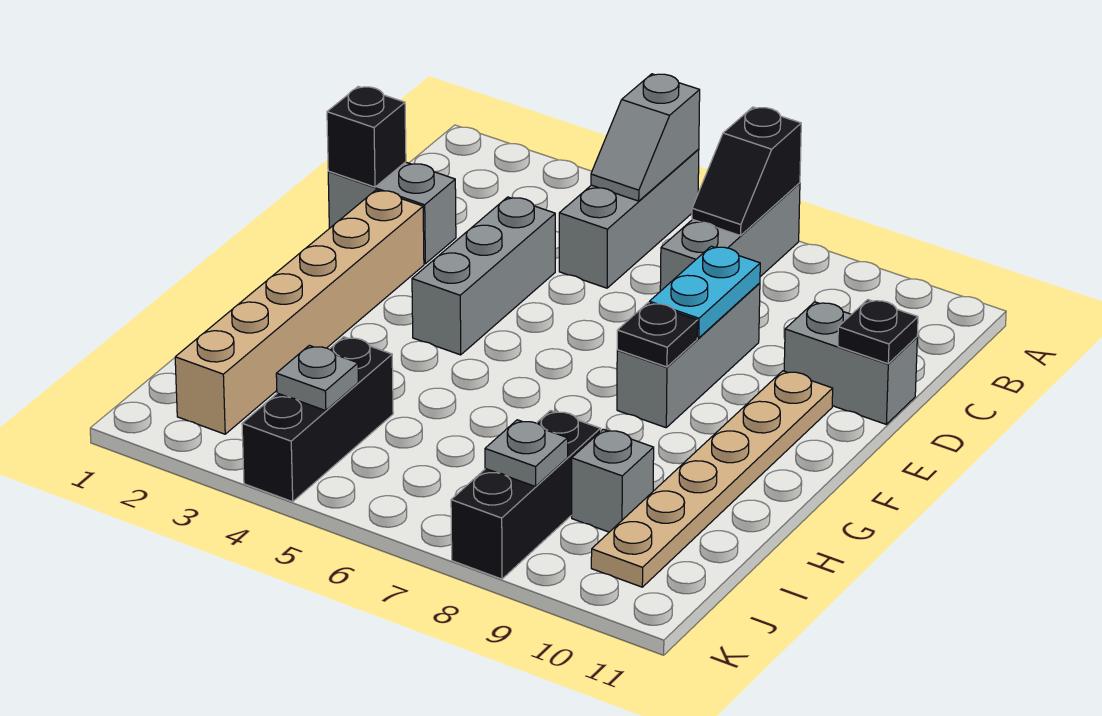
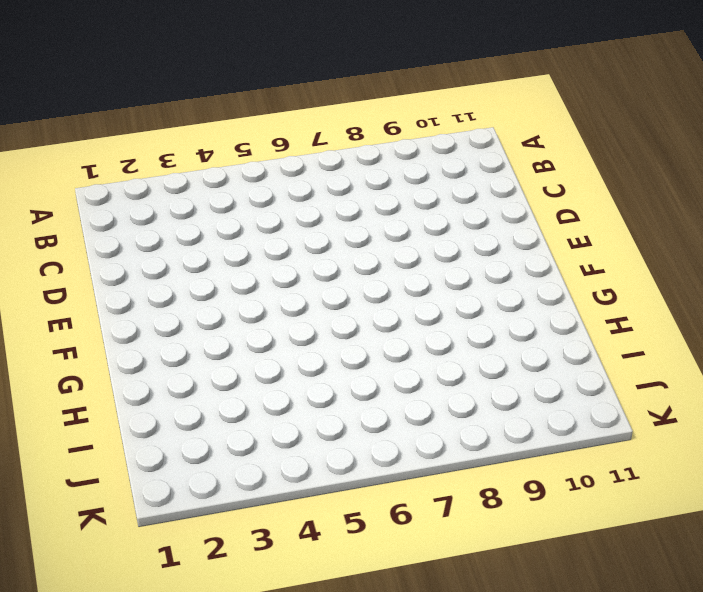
none -> grey 1x3 brick [559,149,699,288]
none -> grey 1x3 brick [660,183,800,291]
none -> grey 1x2 brick [328,162,456,264]

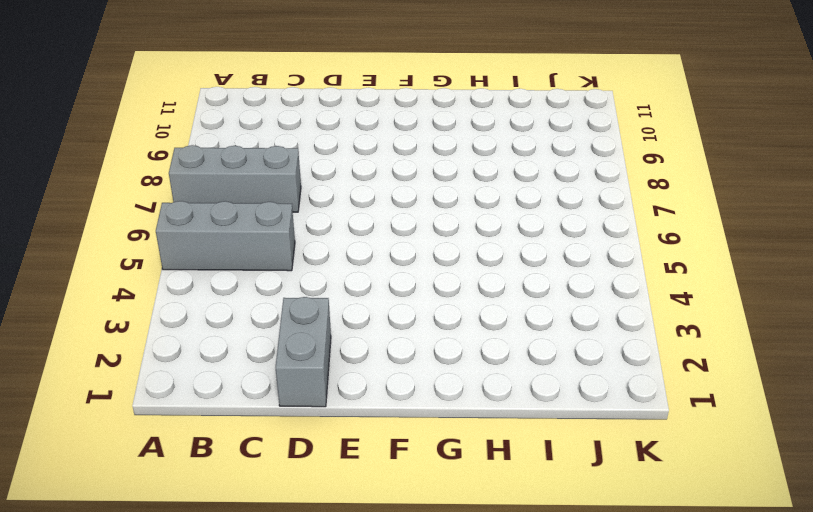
none -> grey 1x3 brick [412,197,555,355]
none -> grey 1x3 brick [617,283,760,428]
none -> grey 1x2 brick [784,302,917,424]

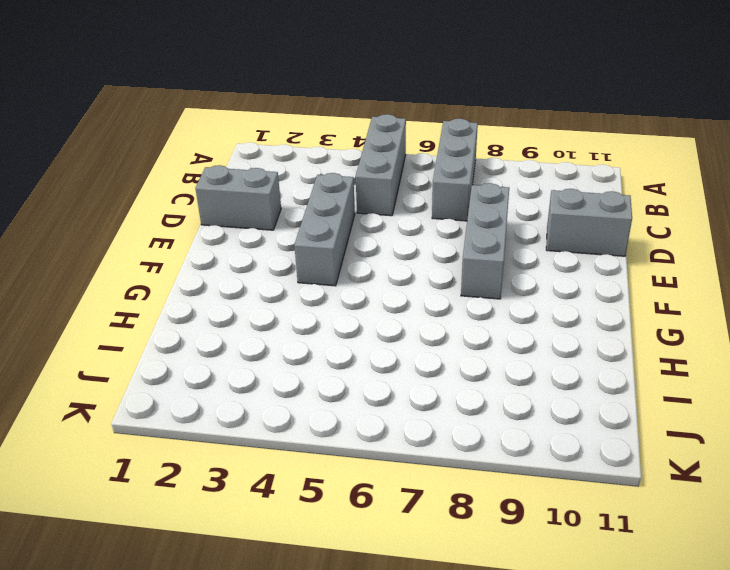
none -> tan 1x6 brick [175,190,424,434]
none -> tan 1x6 plate [591,371,833,587]
none -> black 1x3 brick [242,337,393,502]

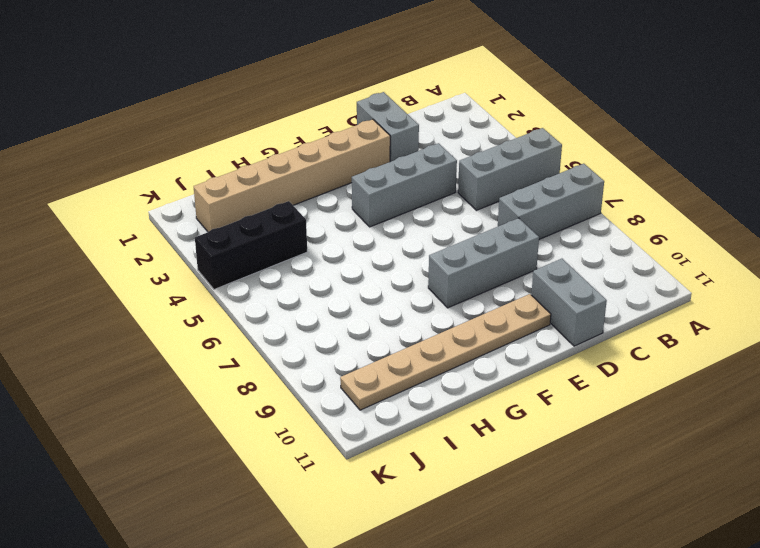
none -> black 1x3 brick [451,411,601,579]
none -> grey 1x1 brick [572,429,654,532]
none -> grey 1x2 slope [591,74,700,201]

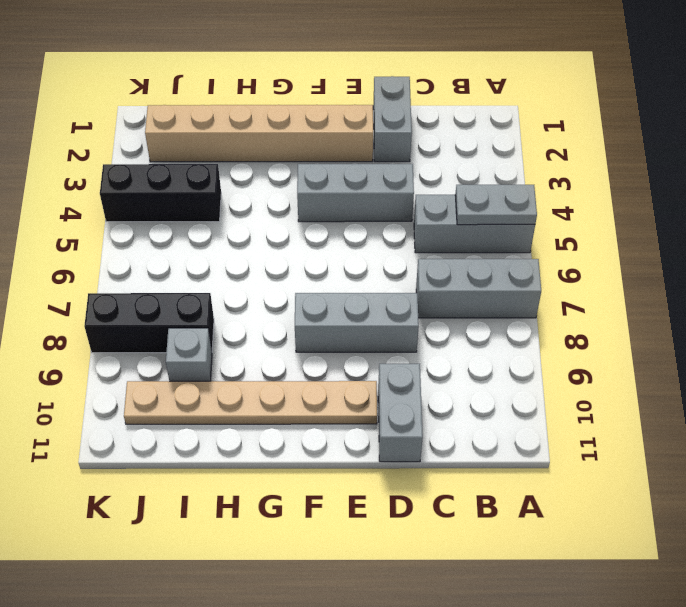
grey 1x2 plate [455,185,537,225] -> grey 1x2 slope [591,74,700,201]
none -> black 1x2 slope [692,107,801,236]
none -> black 1x1 brick [327,87,406,187]
none -> cyan 1x2 plate [649,246,760,338]

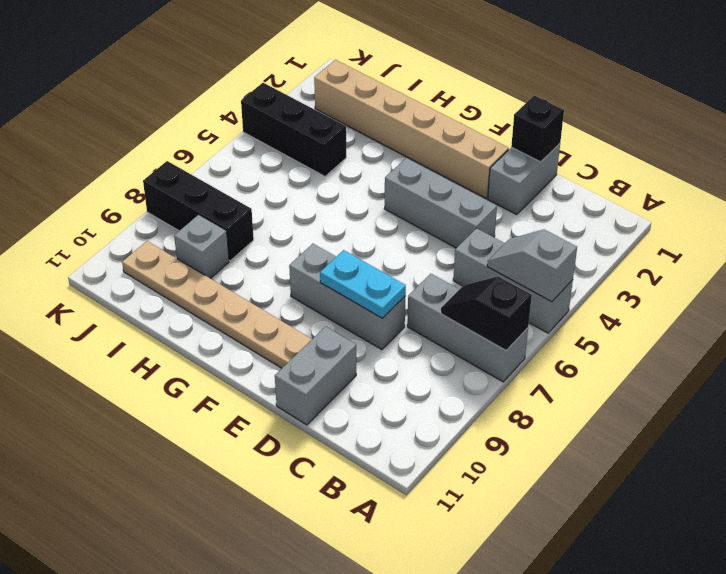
none -> black 1x1 plate [838,300,918,364]
none -> black 1x1 plate [617,303,698,367]
none -> grey 1x1 plate [276,345,358,411]

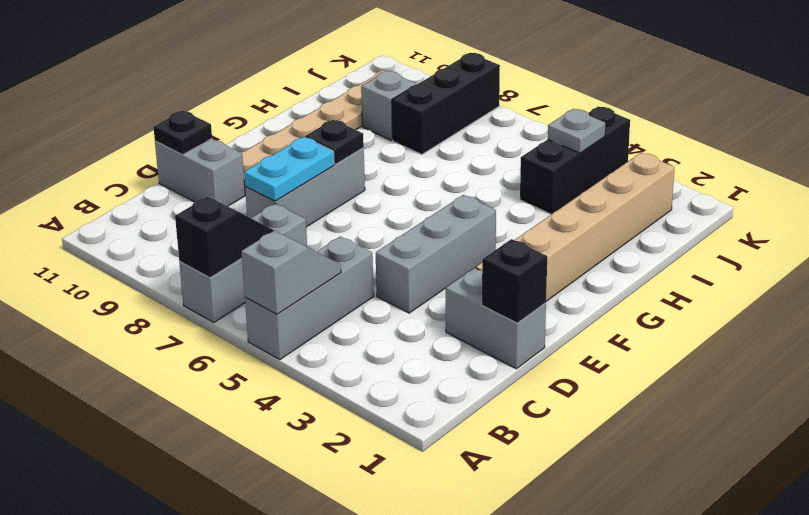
none -> grey 1x1 plate [485,420,568,487]

